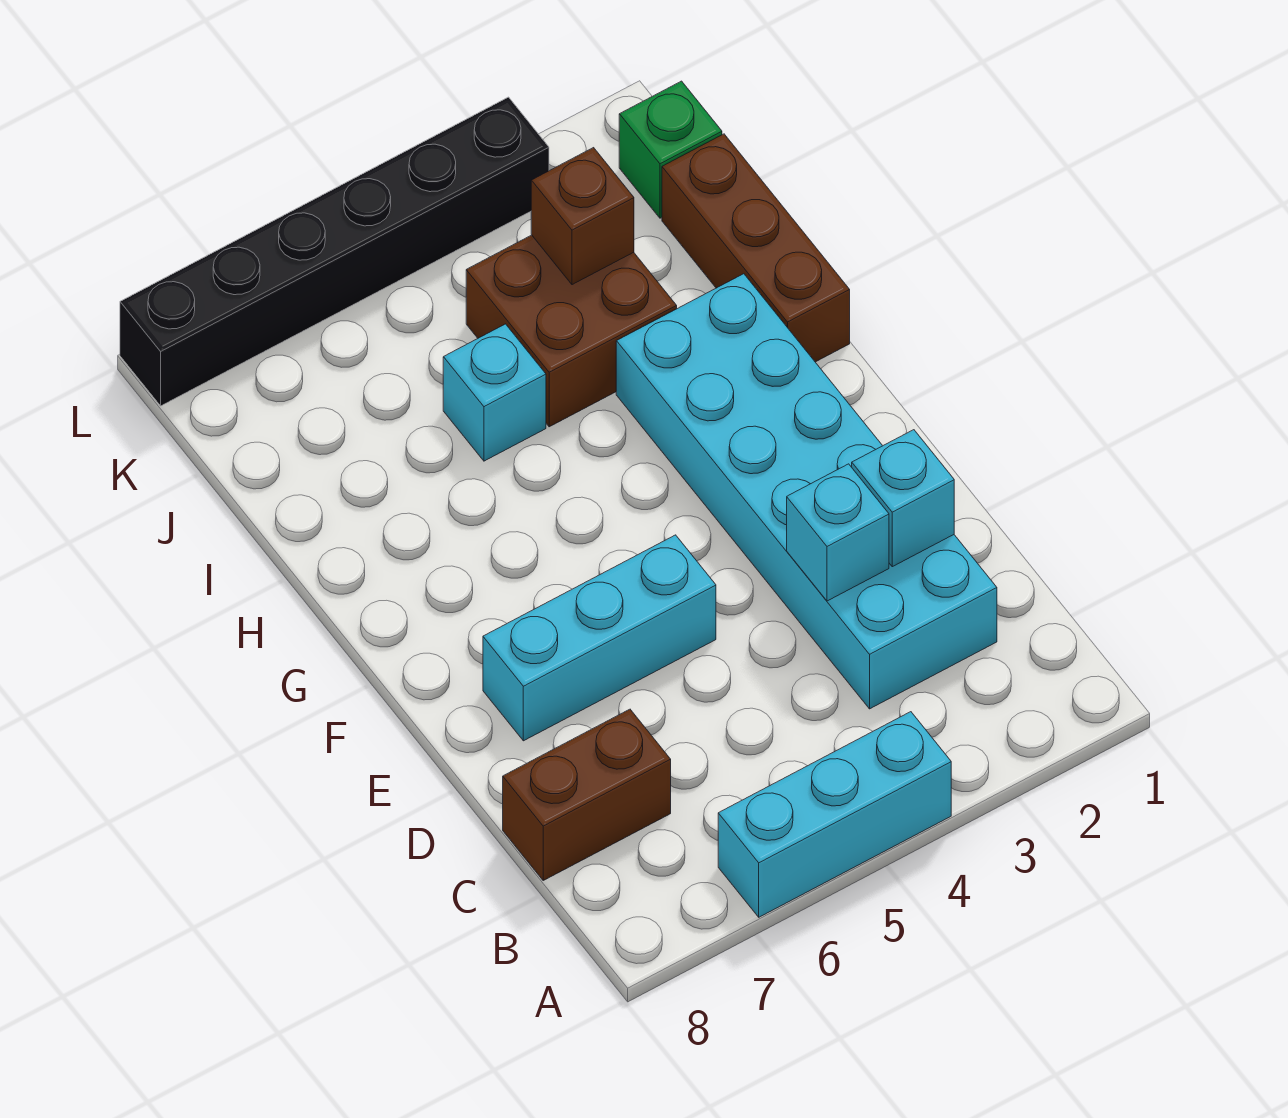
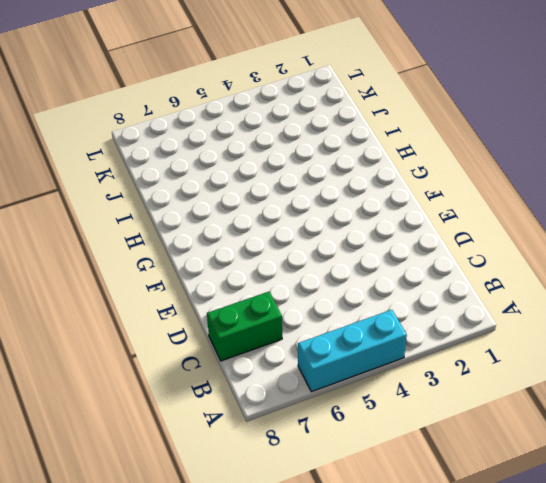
green 1x2 brick [207,292,282,361] -> brown 1x2 brick [503,709,671,880]
none -> cyan 2x6 brick [616,274,997,709]
none -> cyan 1x3 brick [483,535,716,741]
none -> brown 1x3 brick [662,134,850,362]

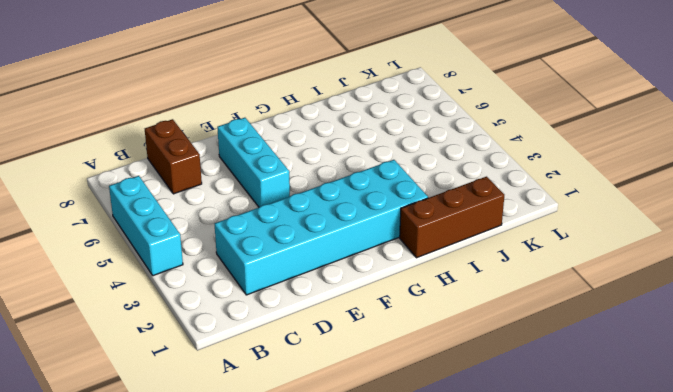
none -> brown 2x2 brick [466,235,677,427]
none -> cyan 1x1 brick [443,324,546,461]
none -> green 1x1 brick [619,81,722,218]

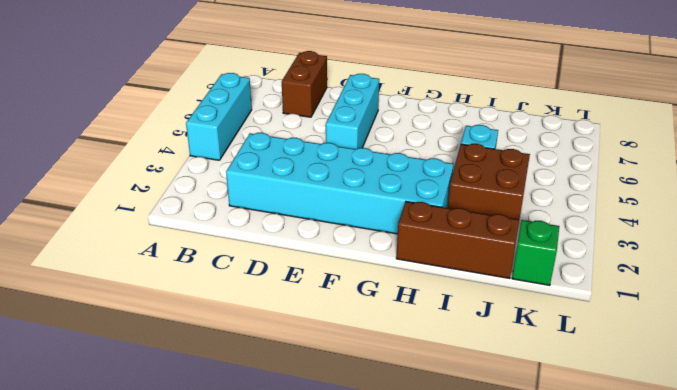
none -> black 1x6 brick [120,97,549,406]
none -> cyan 1x1 brick [852,430,954,567]
none -> cyan 1x1 brick [787,464,889,601]

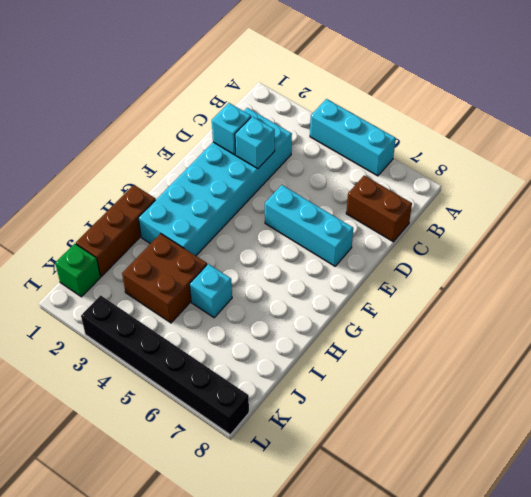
none -> brown 1x1 brick [531,148,634,285]

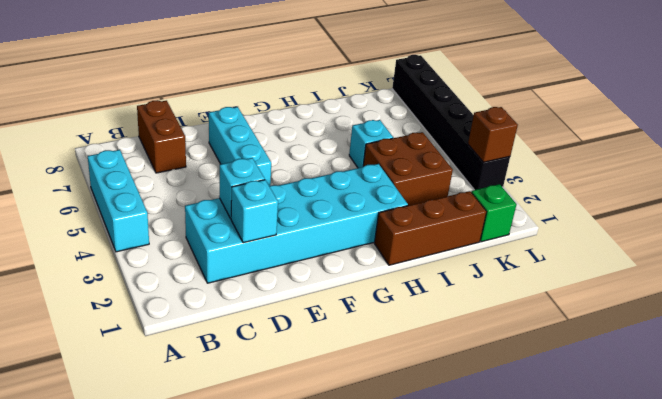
brown 1x1 brick [468,107,518,162] -> brown 1x1 brick moved to [531,148,634,285]

